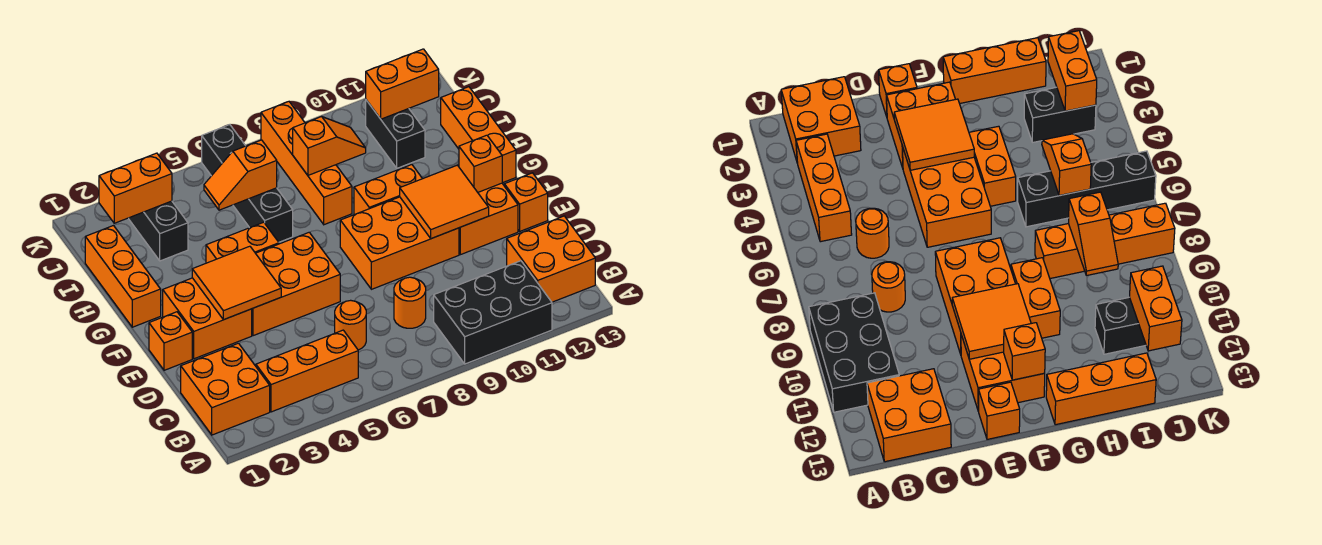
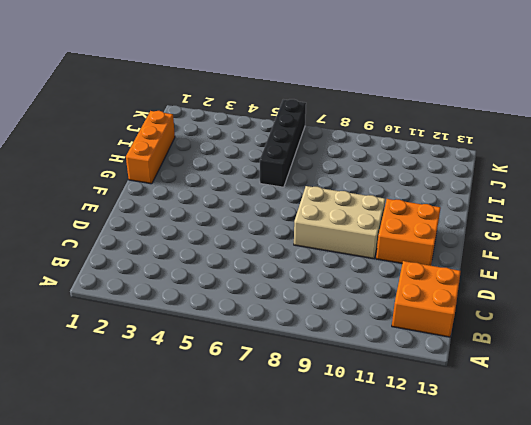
tan 2x3 brick [294,186,385,259] -> orange 2x3 brick [340,197,459,289]
none -> black 2x3 brick [434,261,552,364]
none -> orange 2x2 brick [181,343,270,435]
none -> orange 1x3 brick [256,330,358,412]

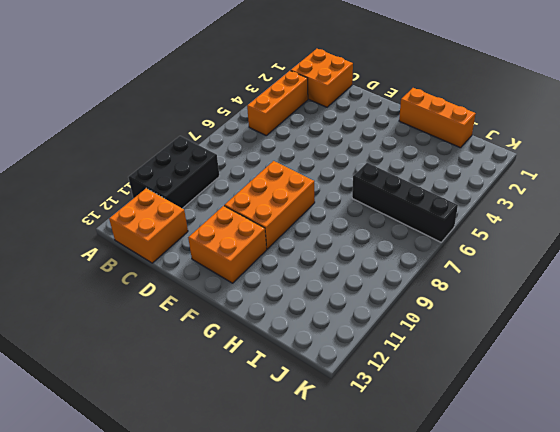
none -> orange 1x1 round brick [335,300,366,350]
none -> orange 1x1 round brick [394,277,426,328]
none -> orange 1x1 brick [149,312,192,370]

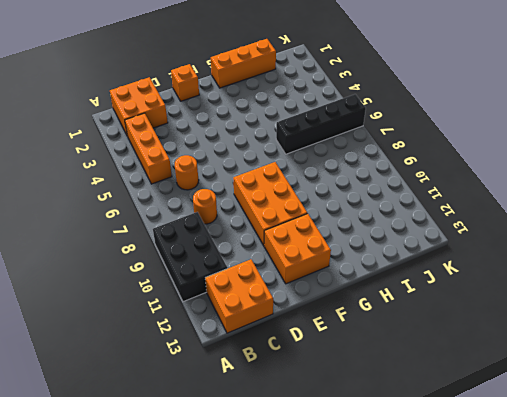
none -> orange 2x2 brick [163,278,252,359]
none -> orange 2x3 brick [252,232,340,336]
none -> orange 1x1 brick [504,173,548,231]

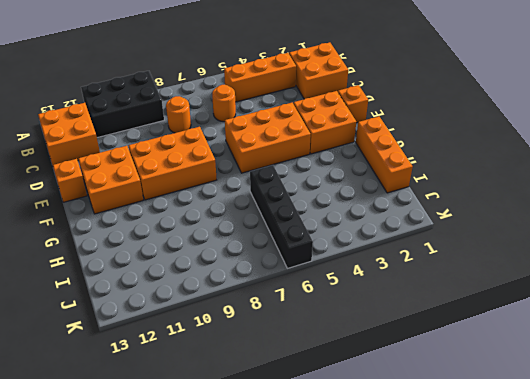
none -> orange 1x2 brick [206,222,279,263]
none -> orange 1x2 brick [354,165,422,215]
none -> orange 1x3 brick [441,87,516,183]

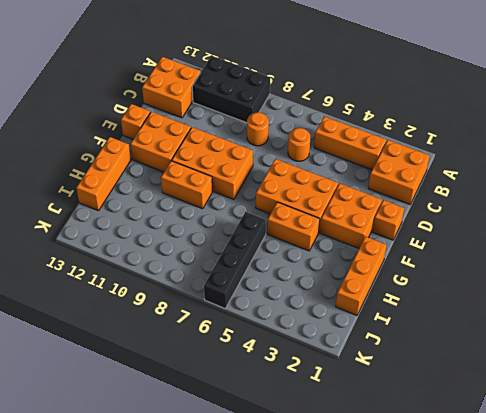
none -> orange 1x4 brick [261,102,352,225]
none -> black 1x2 brick [129,201,188,261]
none -> black 1x2 brick [366,100,425,168]

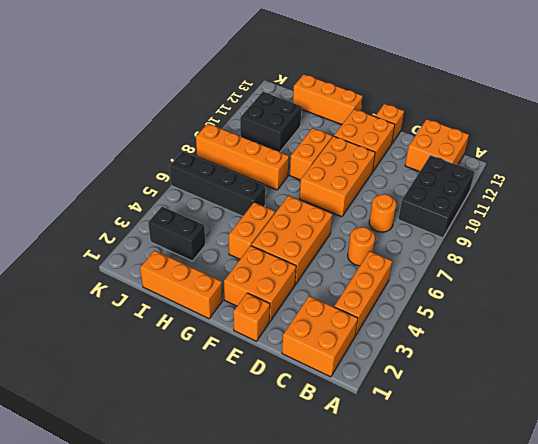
black 2x2 brick [240,92,302,152] -> black 1x2 brick [366,100,425,168]
none -> orange 2x2 tile [192,246,281,320]
none -> orange 2x2 tile [400,165,489,239]
none -> orange 1x1 brick [459,135,502,192]

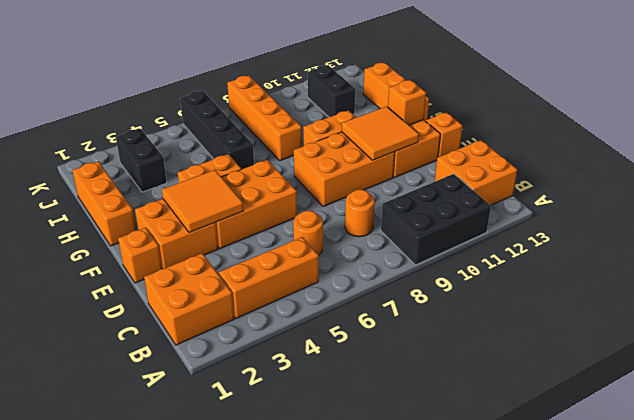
none -> orange 1x2 slope [204,140,277,210]
none -> orange 1x2 slope [293,117,366,175]
none -> orange 1x2 brick [99,153,172,223]

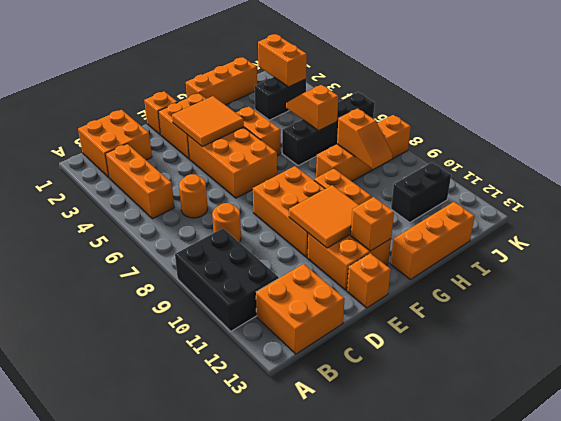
none -> orange 1x2 brick [366,49,439,119]

